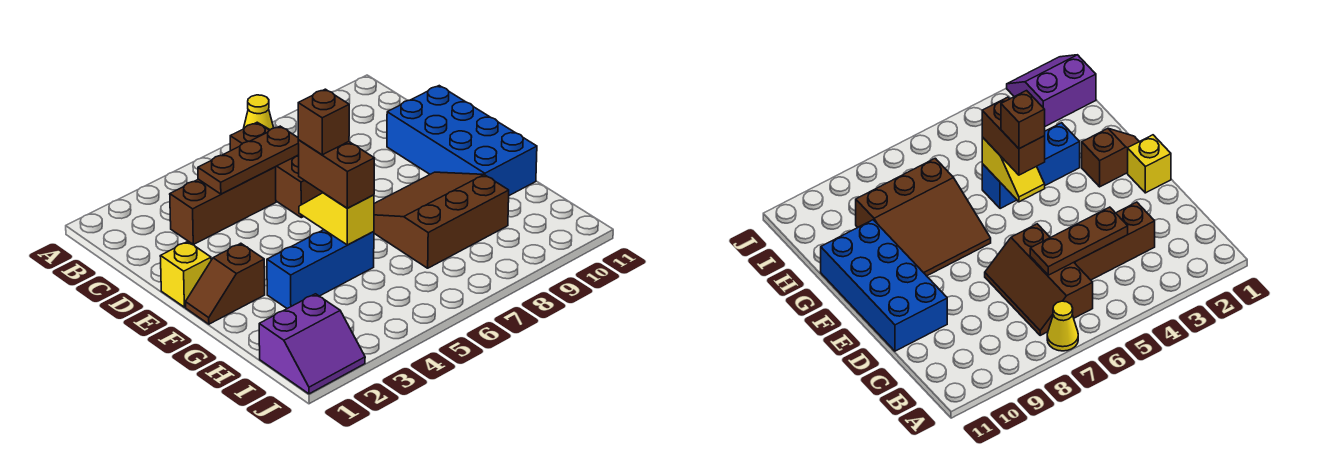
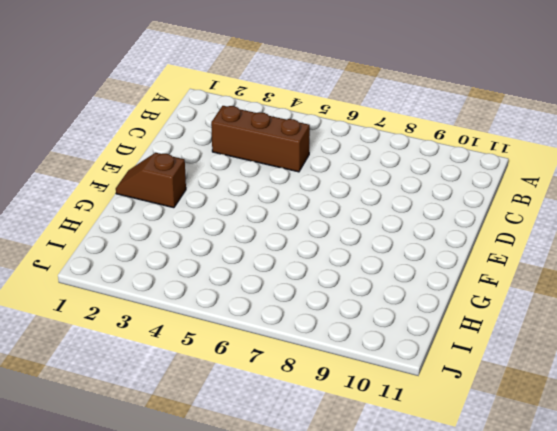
none -> yellow 1x1 cone [244,95,274,130]
none -> brown 2x3 slope [230,123,323,218]
none -> blue 2x4 brick [387,86,537,196]

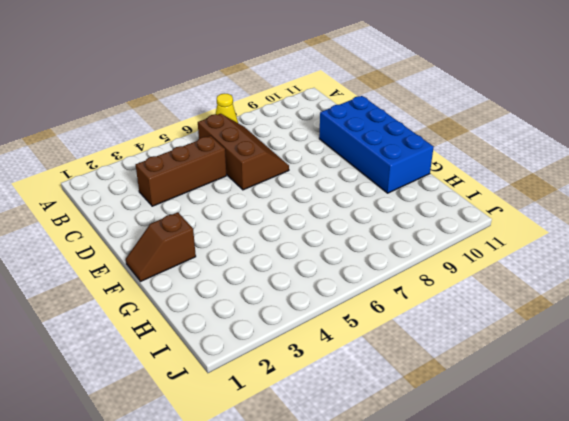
none -> yellow 1x1 brick [160,242,211,307]
none -> brown 3x3 slope [374,172,509,268]
none -> blue 1x3 brick [267,230,374,309]

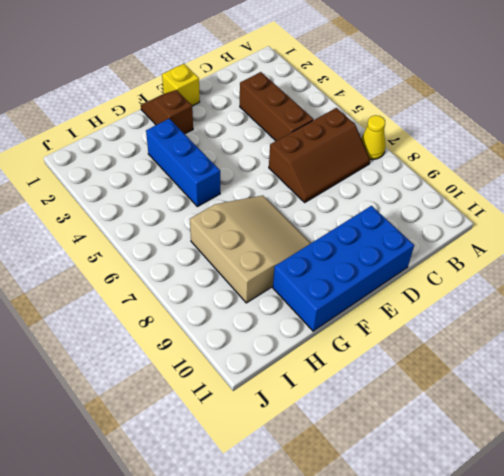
tan 3x3 slope [190,195,311,303] -> brown 3x3 slope [374,172,509,268]
none -> purple 2x2 slope [259,294,365,394]
none -> brown 1x3 plate [198,126,299,194]
none -> yellow 1x2 slope [299,193,374,245]

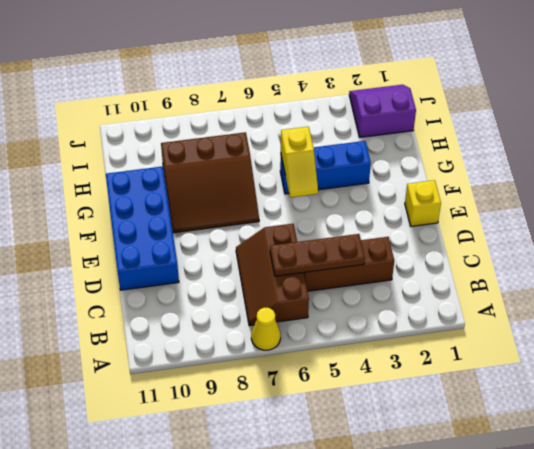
none -> brown 1x2 slope [185,243,265,324]
none -> brown 1x2 brick [298,140,374,208]
none -> brown 1x1 brick [298,89,349,155]

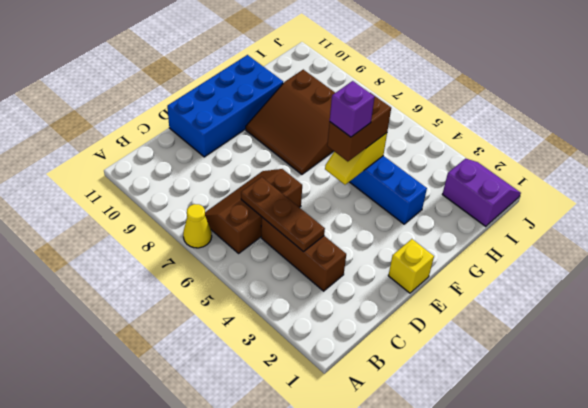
purple 1x1 brick [330,81,375,137] -> brown 1x1 brick [298,89,349,155]
none -> brown 1x2 slope [185,243,265,324]

